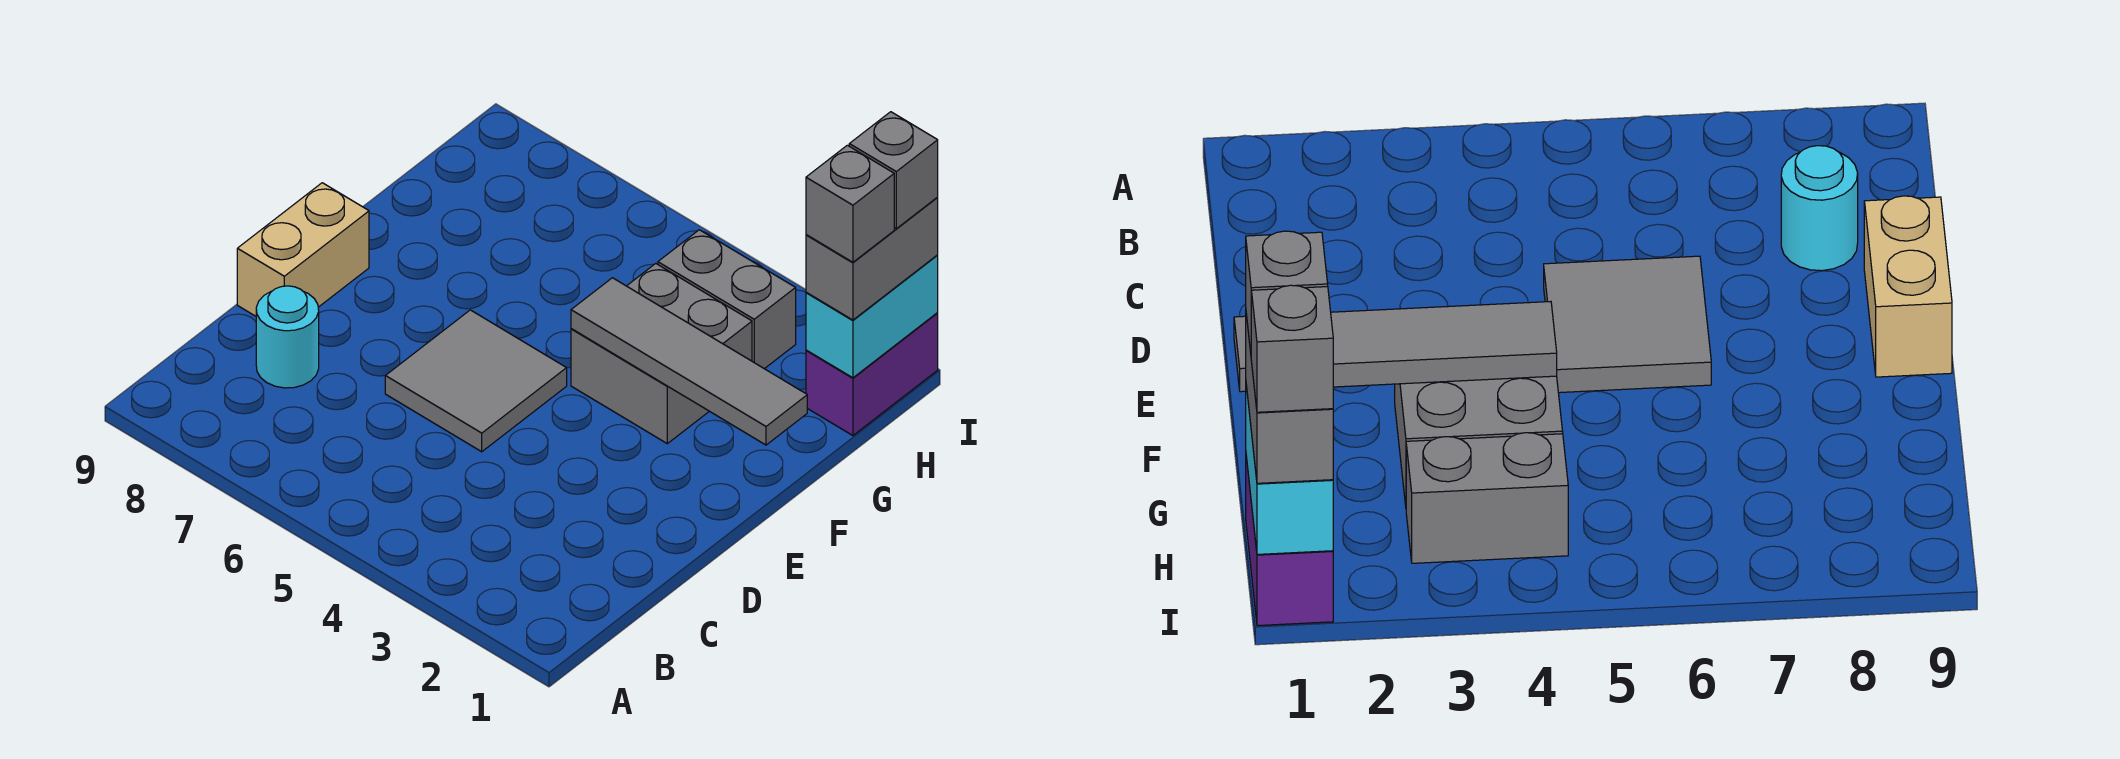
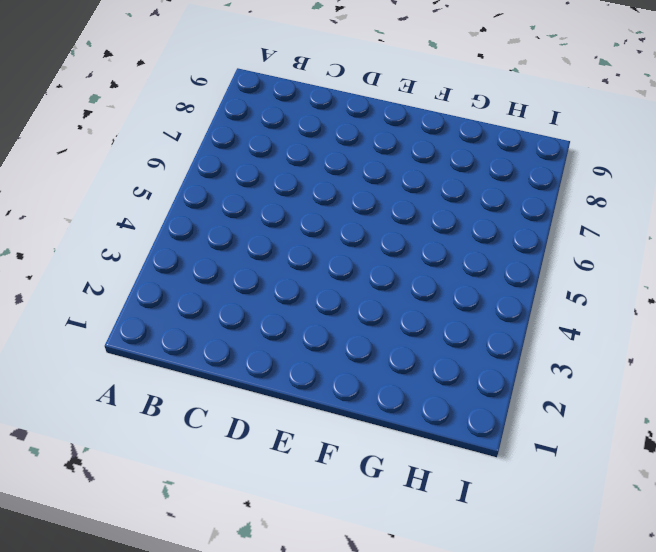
none -> cyan 1x1 round brick [256,286,319,388]
none -> grey 2x2 tile [385,310,567,452]

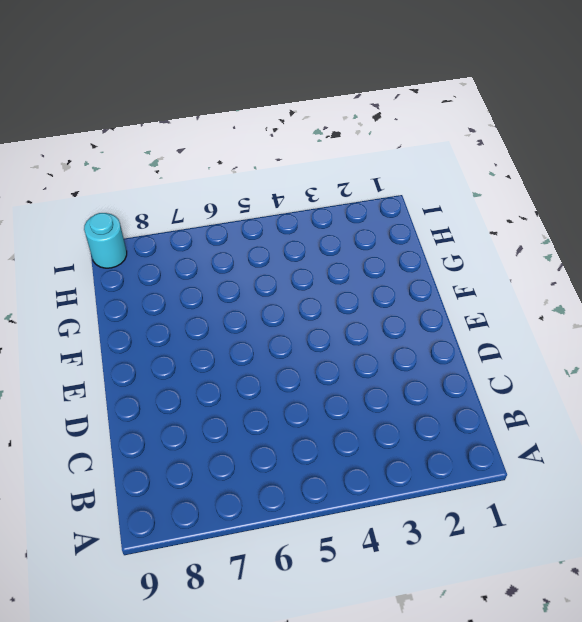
cyan 1x1 round brick [84,213,127,268] -> cyan 1x1 round brick moved to [256,286,319,388]
none -> grey 2x2 tile [385,310,567,452]
none -> tan 1x2 brick [237,183,369,316]

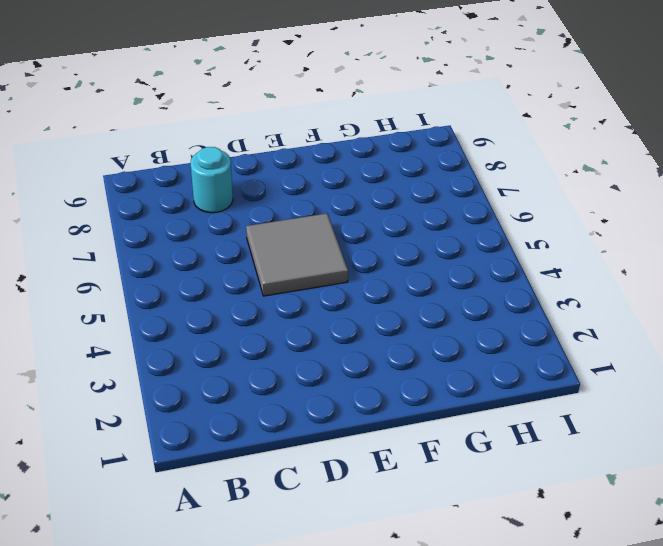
none -> tan 1x2 brick [237,183,369,316]
none -> grey 2x2 brick [571,264,752,444]

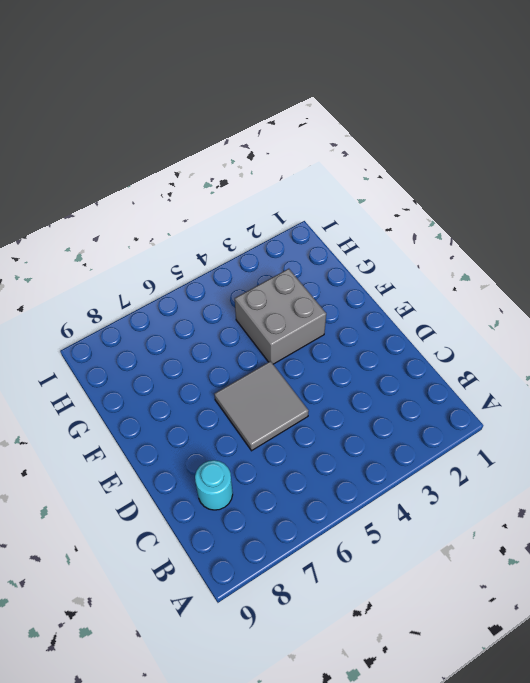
none -> tan 1x2 brick [237,183,369,316]
none -> purple 1x2 brick [806,313,938,436]

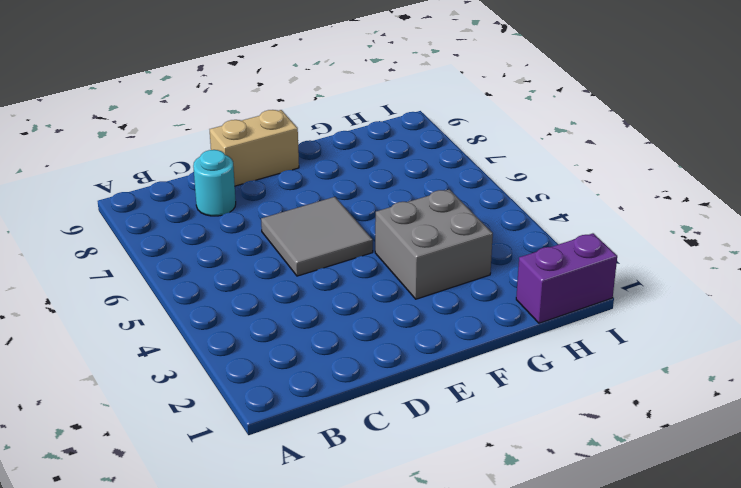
none -> grey 1x2 brick [658,230,796,369]
none -> grey 1x4 tile [571,278,807,445]

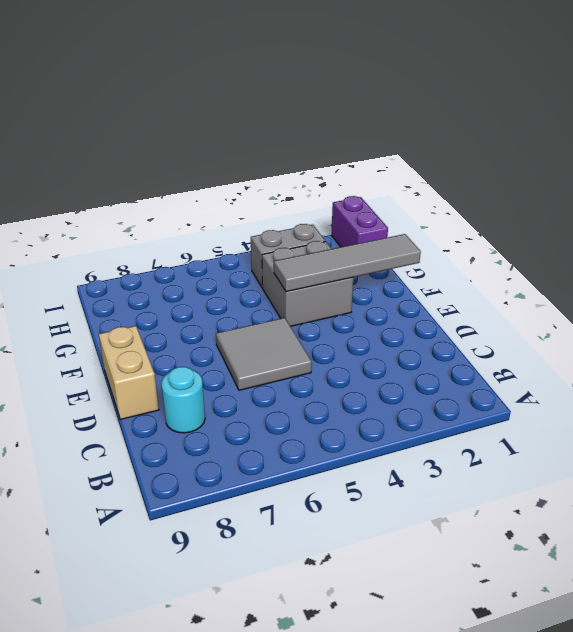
none -> cyan 1x2 brick [806,255,938,378]
none -> grey 1x2 brick [806,198,938,320]

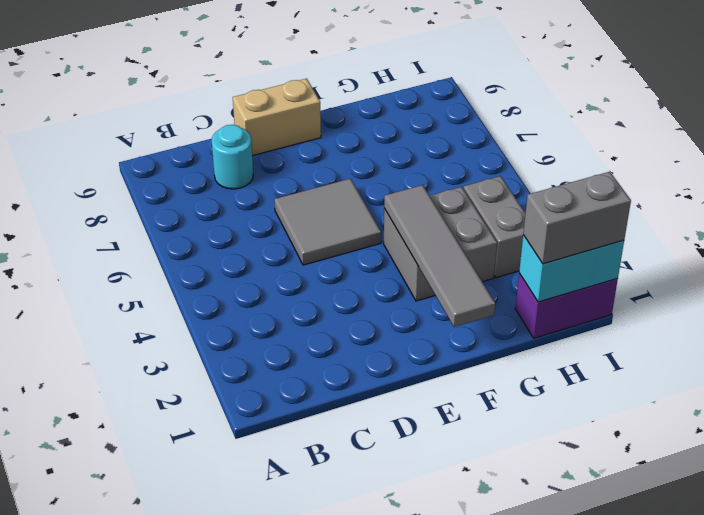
none -> grey 1x1 brick [806,145,894,262]
none -> grey 1x1 brick [849,112,938,229]

